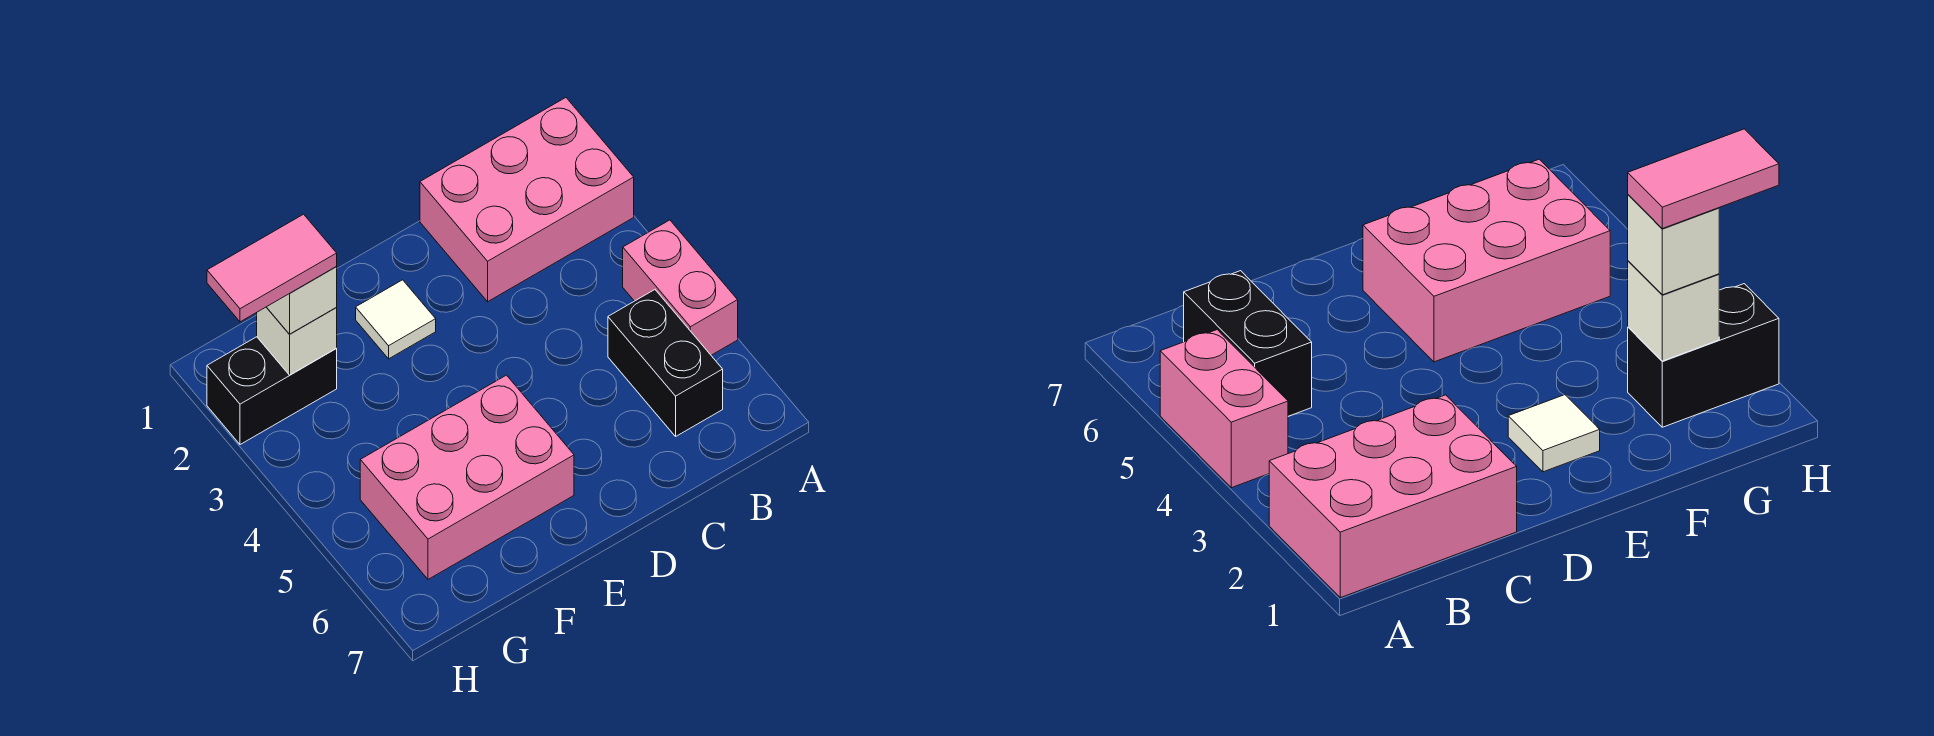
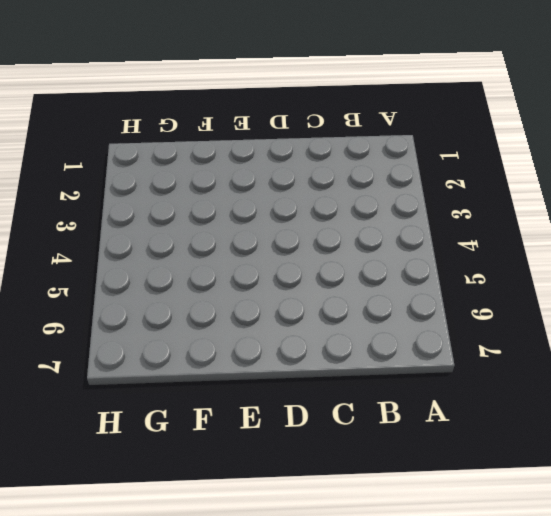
none -> pink 2x3 brick [420,98,634,302]
none -> pink 1x2 brick [623,220,738,355]

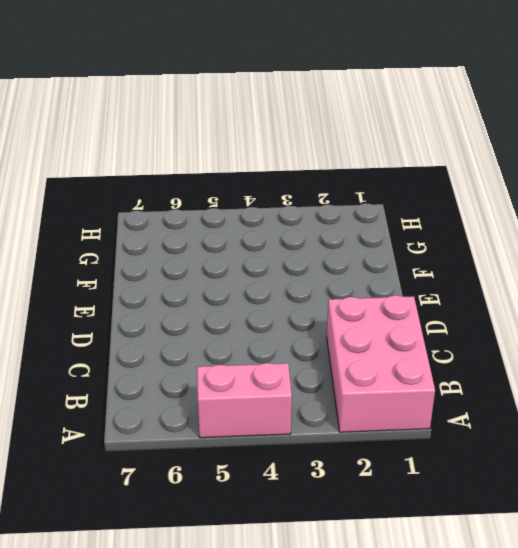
none -> black 1x2 brick [608,290,723,436]
none -> white 1x1 tile [356,280,436,359]

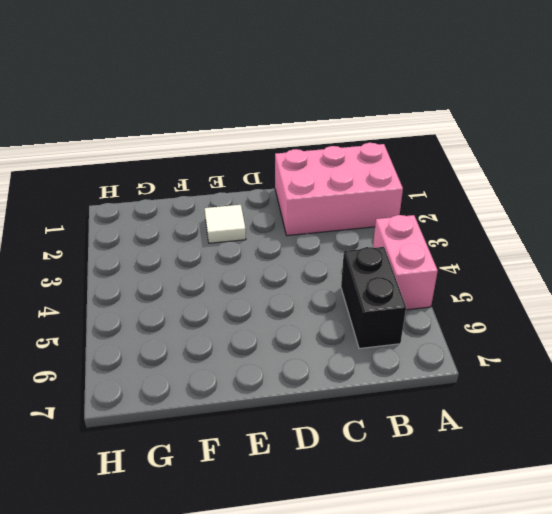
none -> pink 2x3 brick [360,375,574,579]
none -> black 1x2 brick [207,337,337,445]

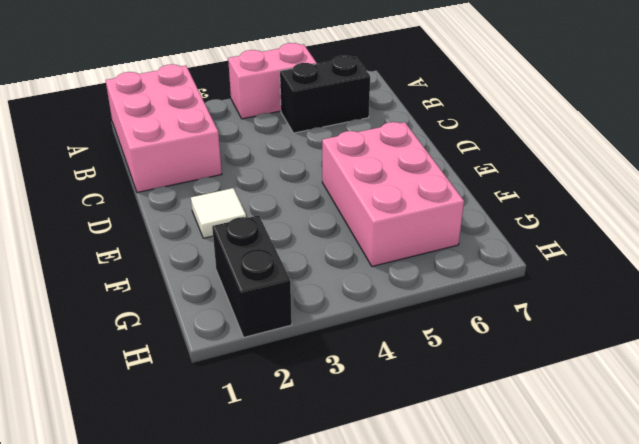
none -> white 1x1 brick [257,307,337,375]
none -> white 1x1 brick [267,267,337,334]

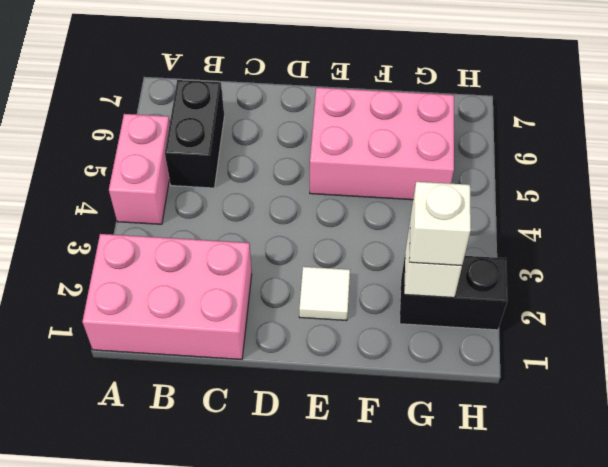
none -> pink 1x2 tile [207,214,337,322]

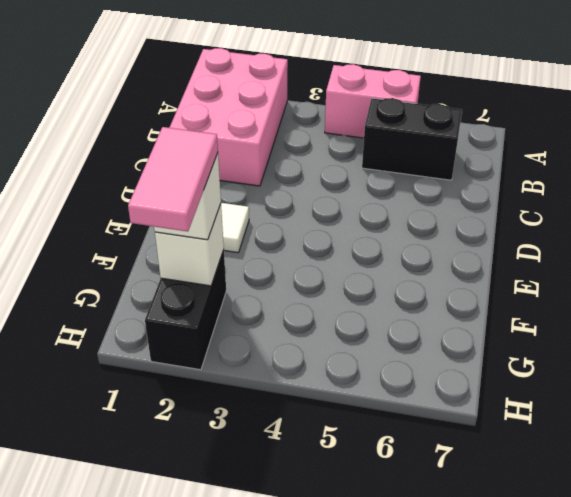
none -> pink 2x3 brick [360,375,574,579]

